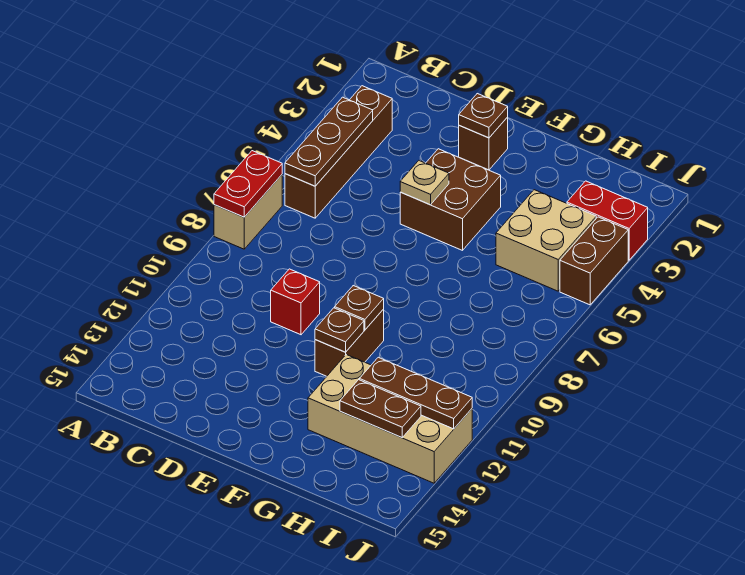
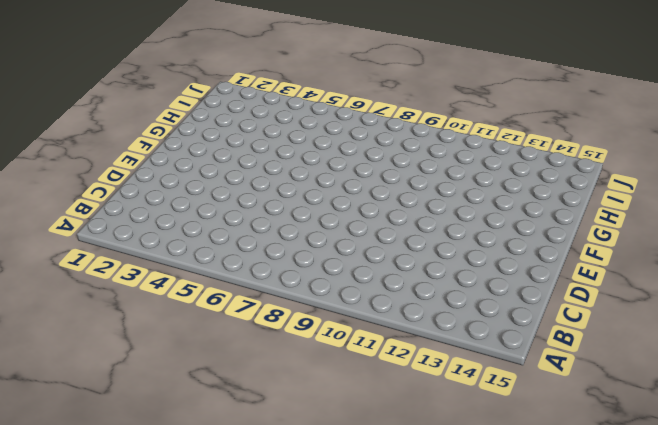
none -> tan 1x2 brick [214,175,282,249]
none -> brown 1x4 brick [285,86,392,218]
none -> red 1x1 brick [271,269,320,335]

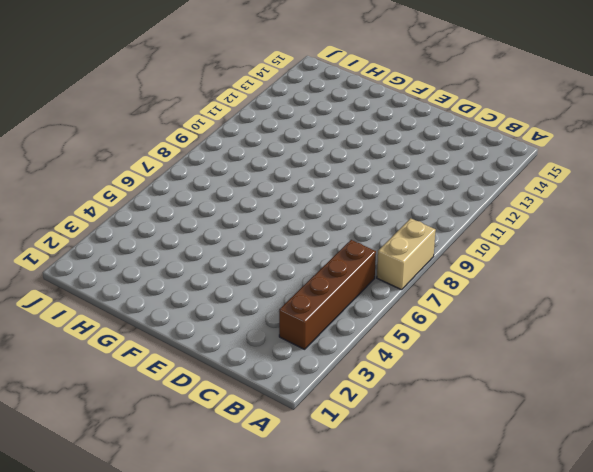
none -> red 1x1 brick [271,269,320,335]
none -> brown 1x1 brick [459,117,508,170]
none -> brown 2x2 brick [400,149,501,250]

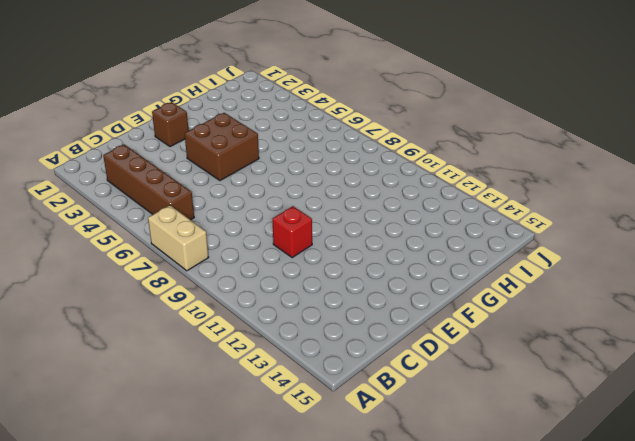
none -> brown 1x2 brick [315,309,384,376]
none -> tan 2x4 brick [308,355,472,483]
none -> tan 2x2 brick [496,190,596,291]

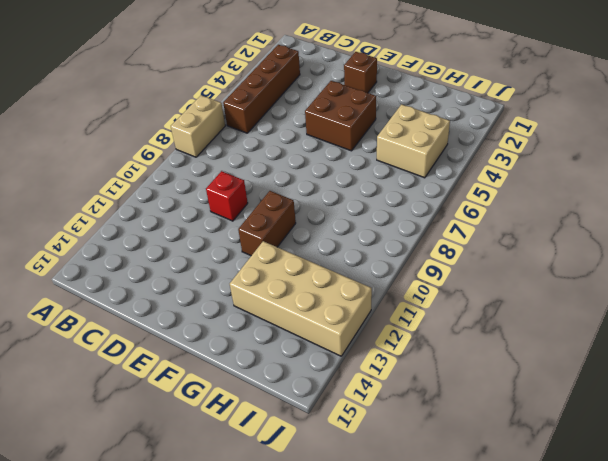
none -> red 1x2 brick [567,181,648,260]
none -> brown 1x2 brick [560,217,628,305]
none -> red 1x2 plate [214,151,282,217]

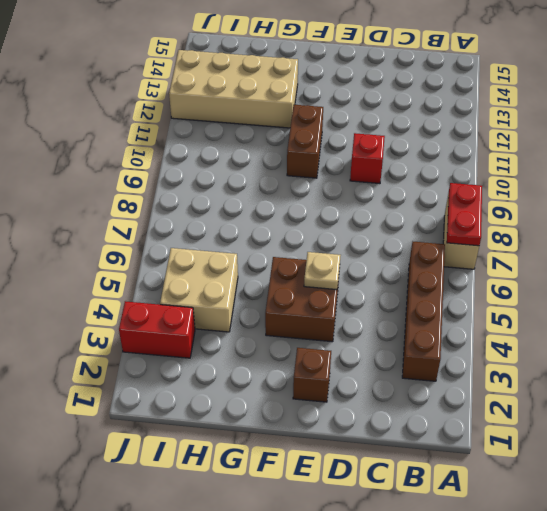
none -> brown 1x2 brick [560,217,628,305]
none -> brown 1x3 plate [285,97,373,186]
none -> brown 1x1 plate [459,94,508,138]

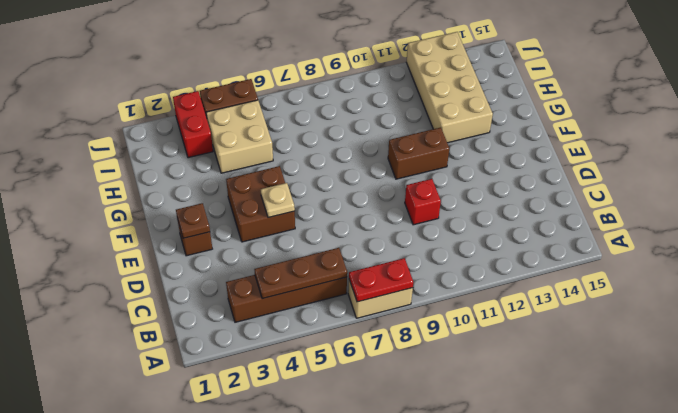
none -> brown 1x1 plate [335,286,384,330]
none -> brown 1x1 plate [315,308,364,352]
none -> brown 1x3 plate [359,357,472,429]

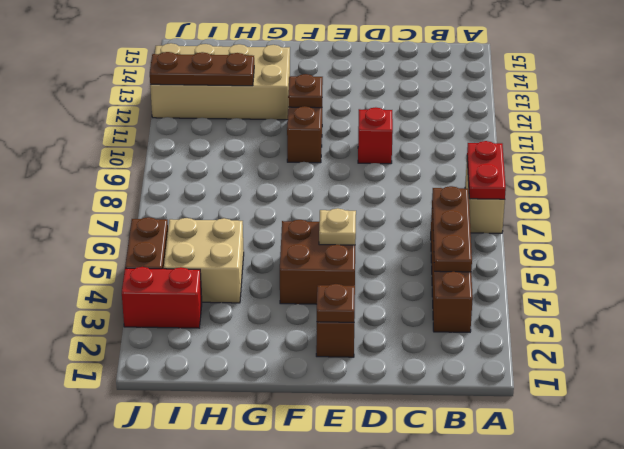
none -> brown 1x1 plate [335,286,384,330]
none -> brown 1x2 plate [340,380,421,438]

